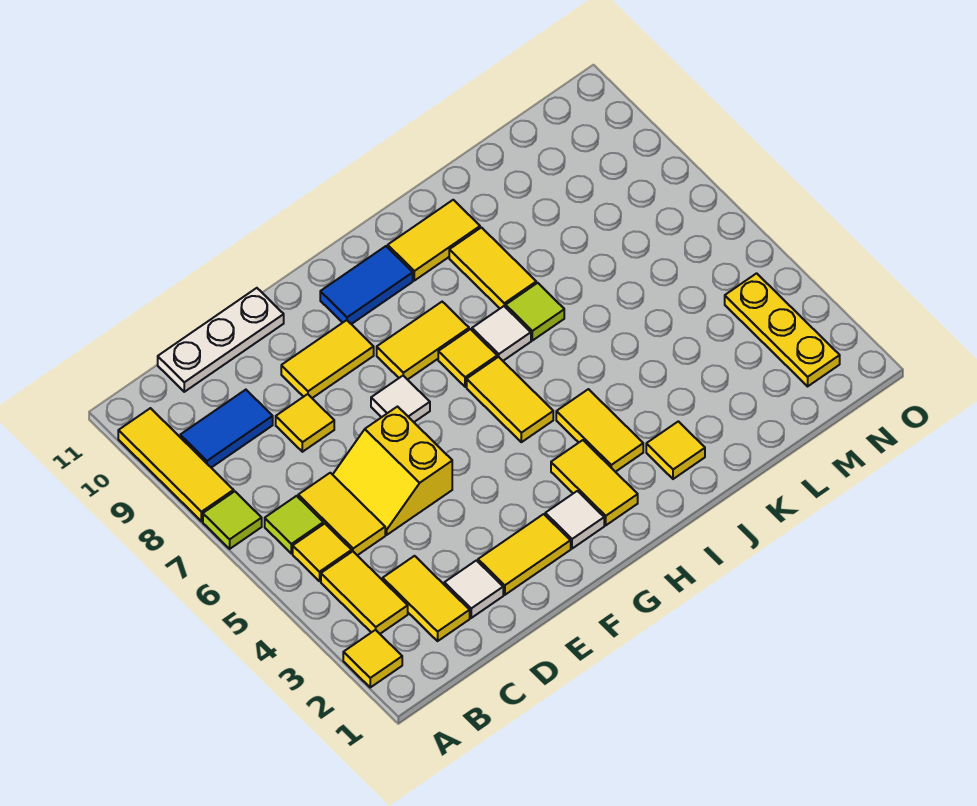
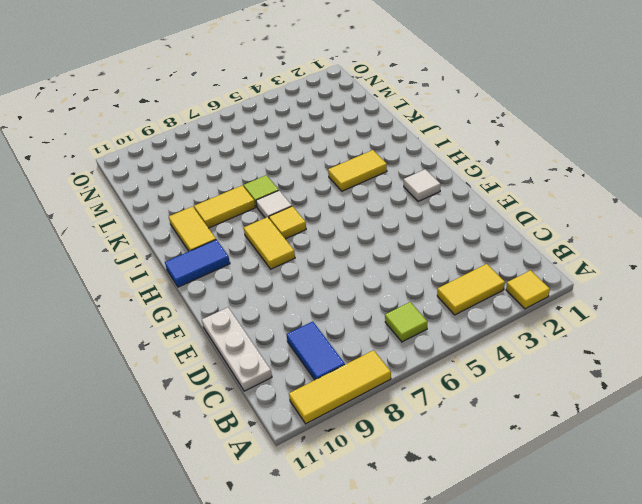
blue 1x2 tile [165,240,230,287] -> blue 1x2 tile turned to [320,246,413,324]
none -> lime 1x1 tile [203,491,262,549]
none -> yellow 1x1 tile [293,524,352,581]
none -> yellow 1x2 tile [383,556,470,641]

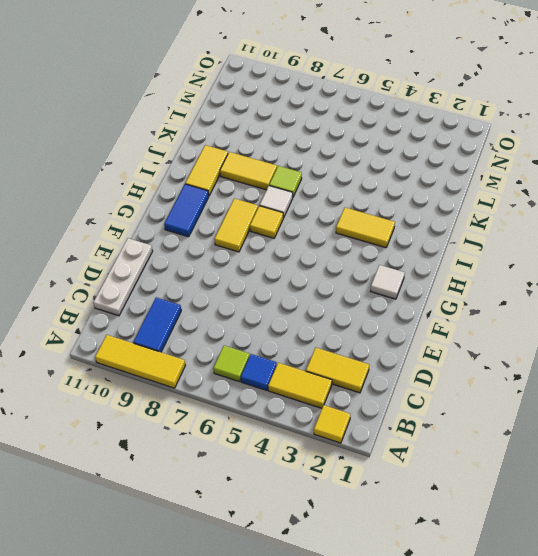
blue 1x1 tile [241,354,277,390] -> yellow 1x1 tile [293,524,352,581]
none -> lime 1x1 tile [203,491,262,549]
none -> yellow 1x2 tile [298,473,385,555]
none -> white 1x1 tile [444,560,503,618]

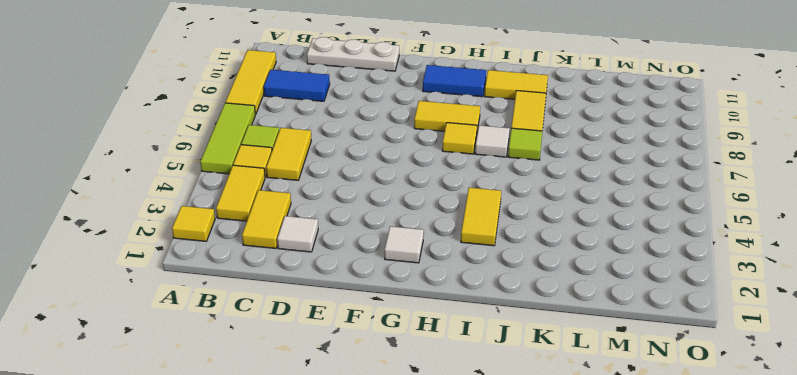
lime 1x3 tile [200,103,256,174] -> lime 1x1 tile [203,491,262,549]
none -> yellow 2x2 slope [333,407,452,535]
none -> yellow 1x1 tile [276,394,334,452]
none -> yellow 1x2 tile [478,514,571,595]

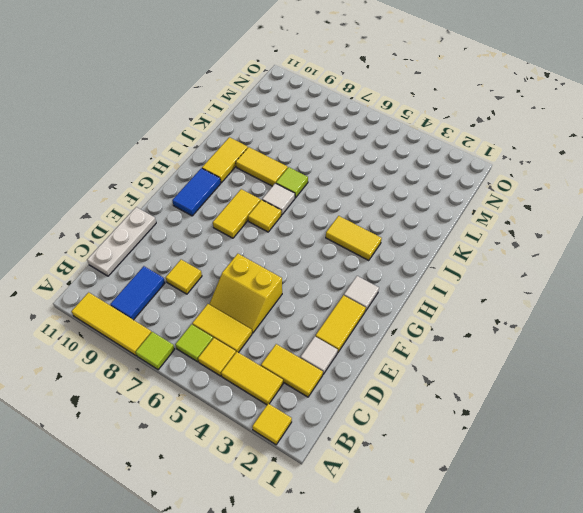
none -> yellow 1x2 tile [281,320,374,398]
none -> white 1x1 tile [371,376,430,422]
none -> yellow 1x2 tile [551,440,638,525]

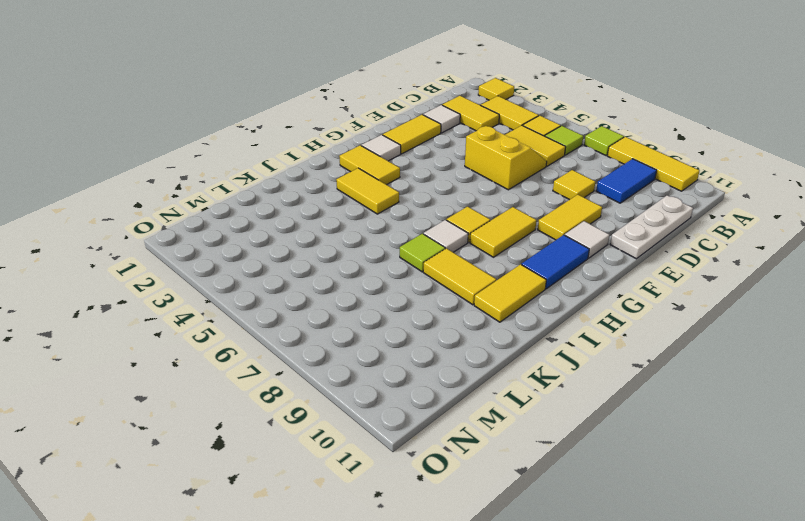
white 1x1 tile [565,221,609,258] -> white 1x1 tile moved to [371,376,430,422]
none -> yellow 1x2 tile [467,357,553,442]
none -> yellow 1x1 tile [646,421,705,479]
none -> yellow 1x3 plate [725,273,840,386]

